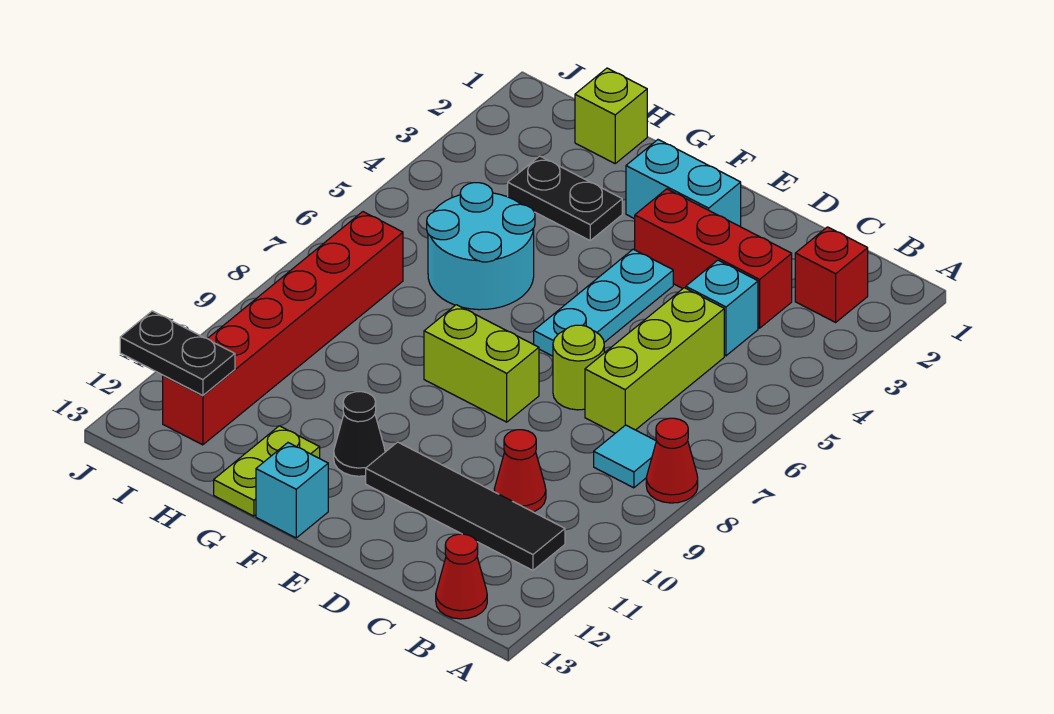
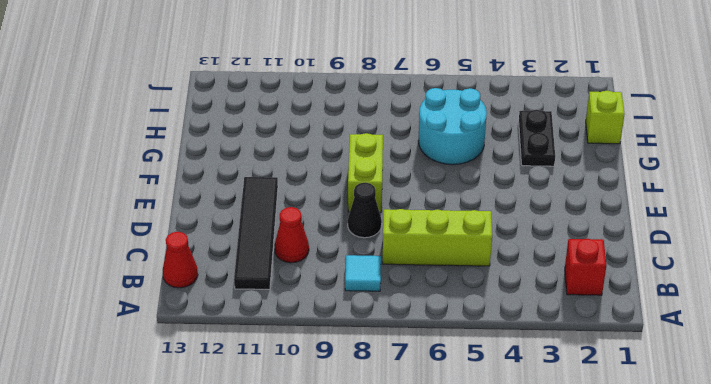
black 1x1 cone [348,183,382,238] -> black 1x1 cone moved to [334,392,385,476]
none -> red 1x1 cone [646,418,698,503]
none -> red 1x3 brick [635,189,792,328]
none -> cyan 1x1 brick [686,260,758,356]

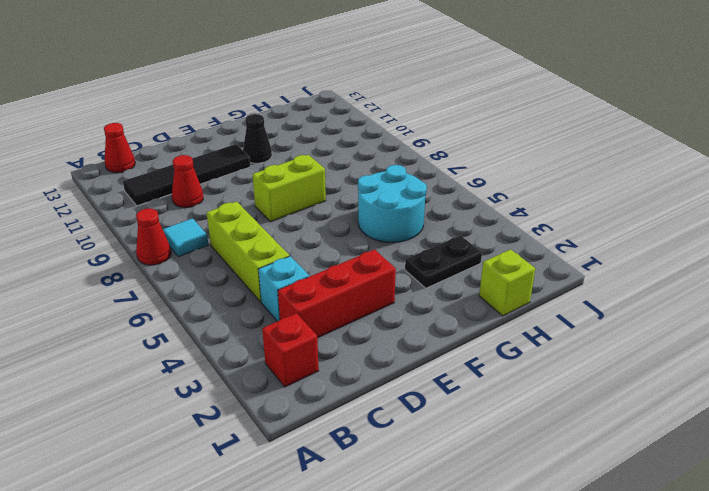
none -> lime 1x1 round brick [553,325,604,410]
none -> cyan 1x2 brick [626,140,741,227]
none -> cyan 1x3 plate [534,249,673,356]

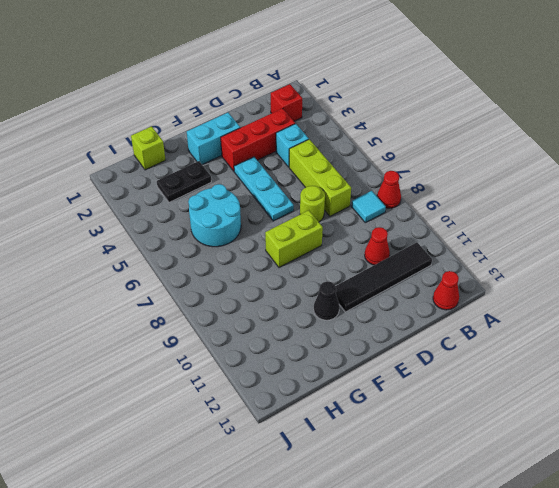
none -> cyan 1x1 brick [256,443,328,538]
none -> lime 1x2 plate [214,426,320,516]
none -> red 1x6 brick [163,212,403,445]

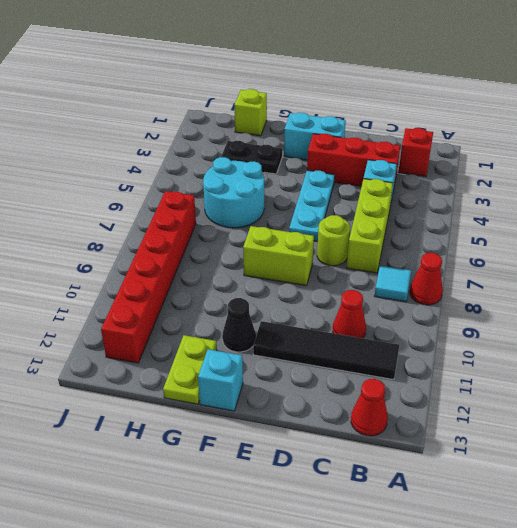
none -> black 1x2 plate [120,311,235,396]

